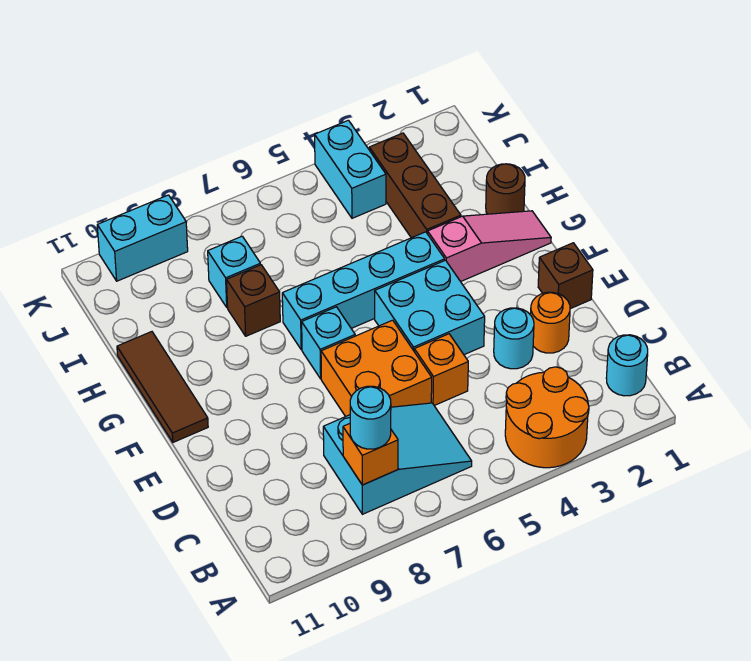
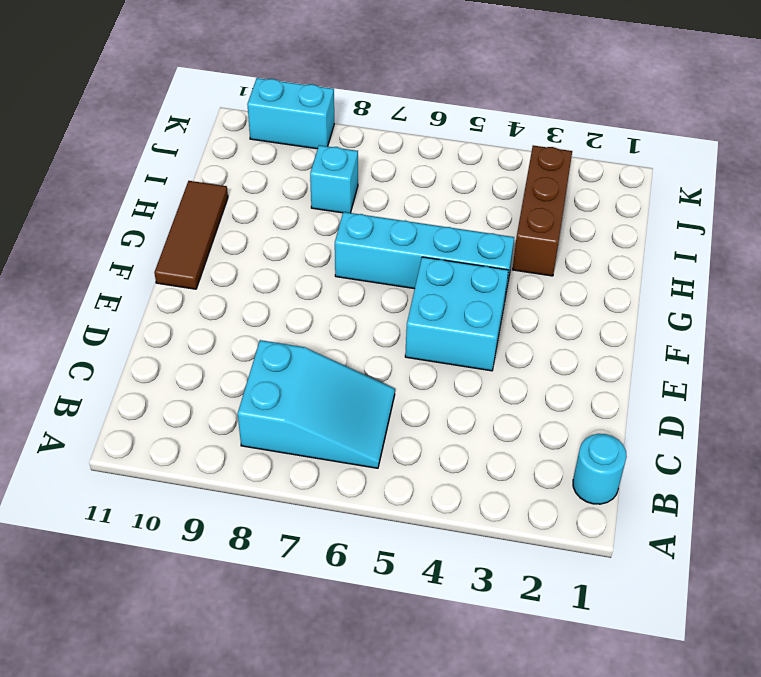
none -> orange 2x2 round brick [505,367,589,468]
none -> orange 1x1 round brick [531,292,570,353]
none -> cyan 1x1 round brick [494,308,534,369]

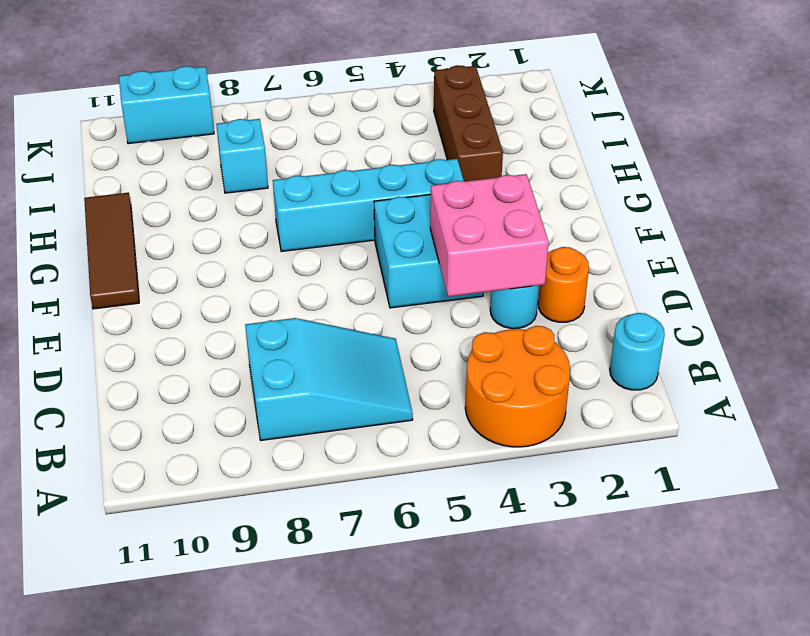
pink 2x2 brick [430,174,549,297] -> none
none -> orange 1x1 brick [414,334,468,406]
none -> orange 2x2 brick [321,320,432,417]
none -> brown 1x1 brick [538,243,593,309]

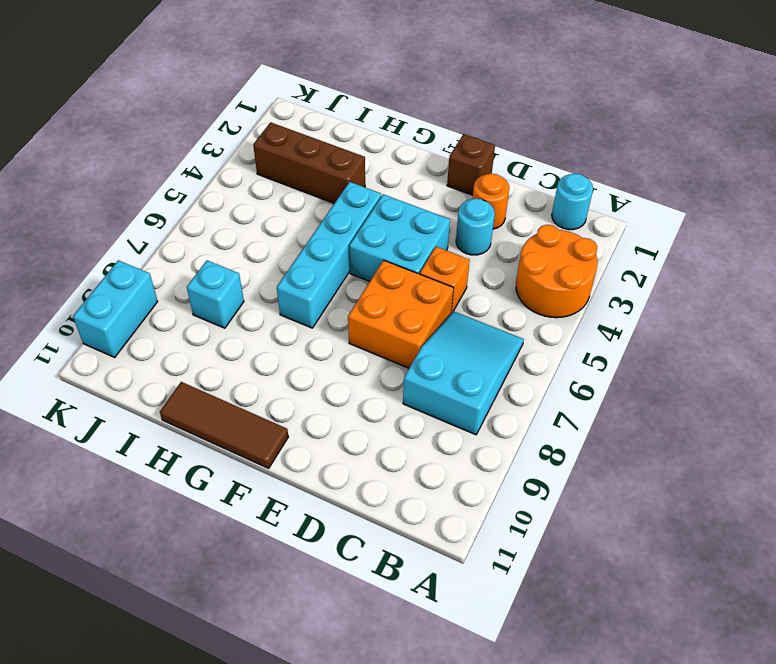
none -> cyan 1x1 brick [302,307,355,379]
none -> pink 1x3 slope [428,211,551,282]
none -> brown 1x1 round brick [486,164,525,214]

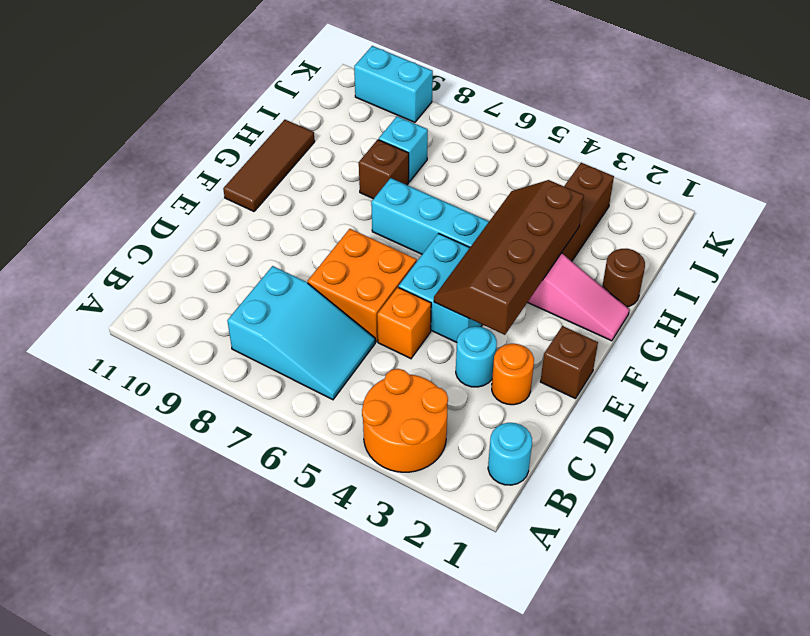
brown 2x4 slope [434,180,584,335] -> none
none -> cyan 1x1 brick [302,307,355,379]
none -> cyan 1x2 brick [315,120,386,218]
none -> orange 1x1 brick [343,424,398,485]

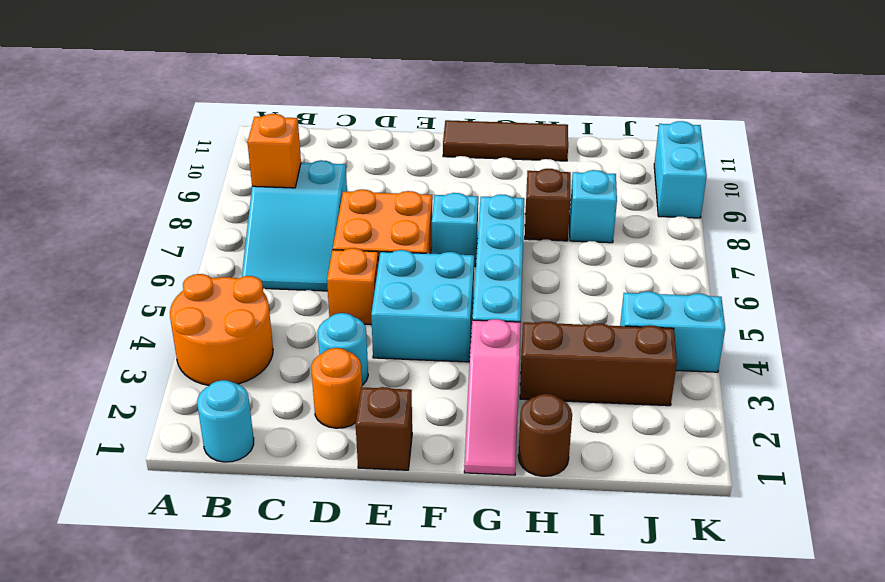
none -> cyan 1x1 round brick [350,386,391,449]

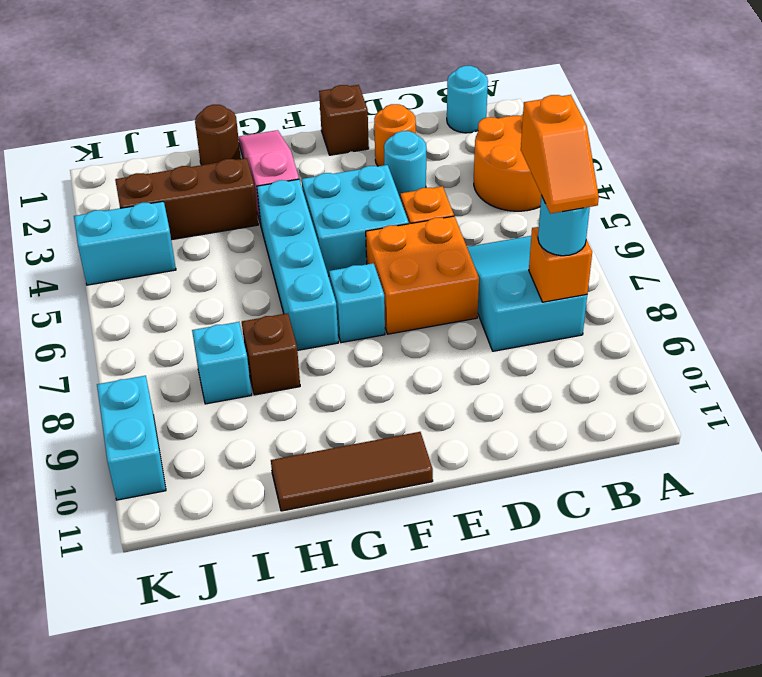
orange 1x2 slope [521,95,599,214] -> none

